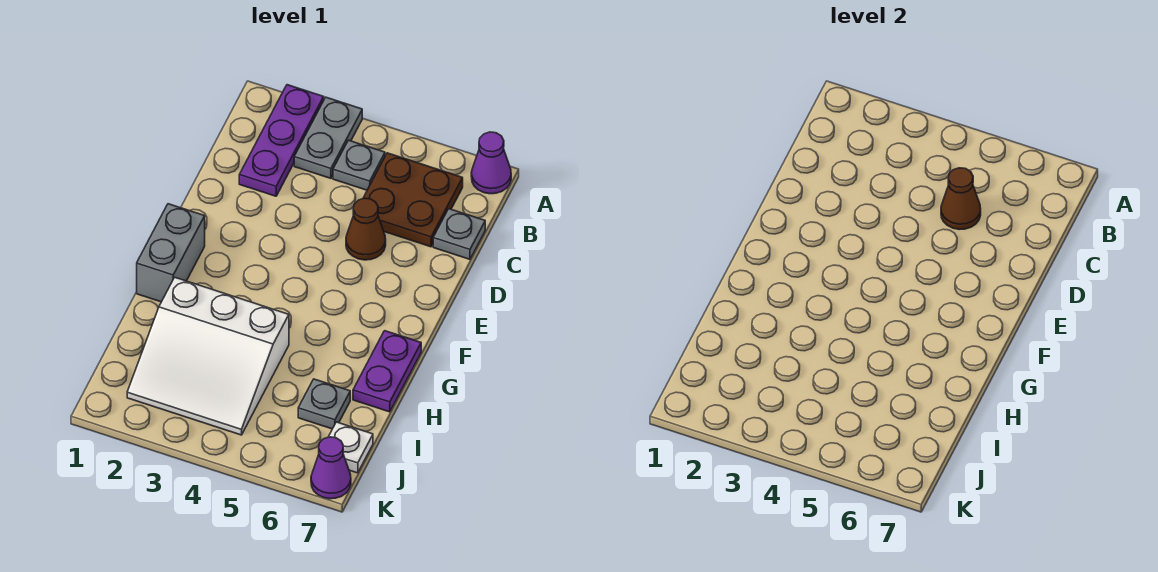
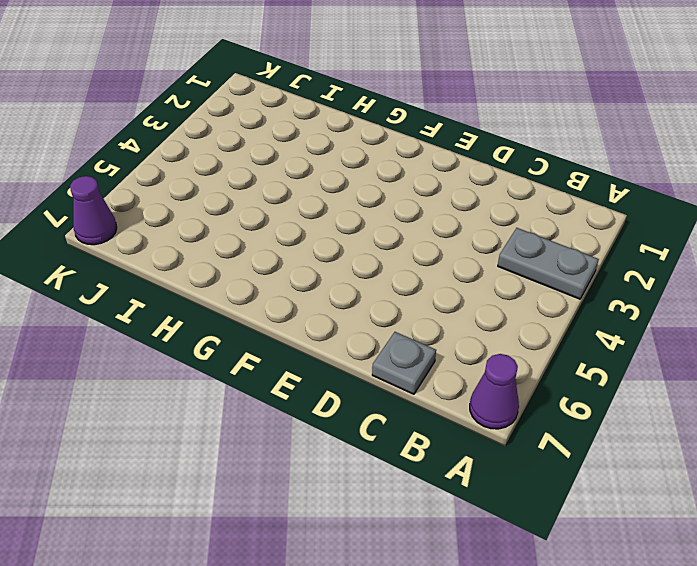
none -> purple 1x3 plate [239,85,324,196]
none -> grey 1x1 plate [333,140,385,190]
none -> brown 2x2 plate [364,153,463,247]

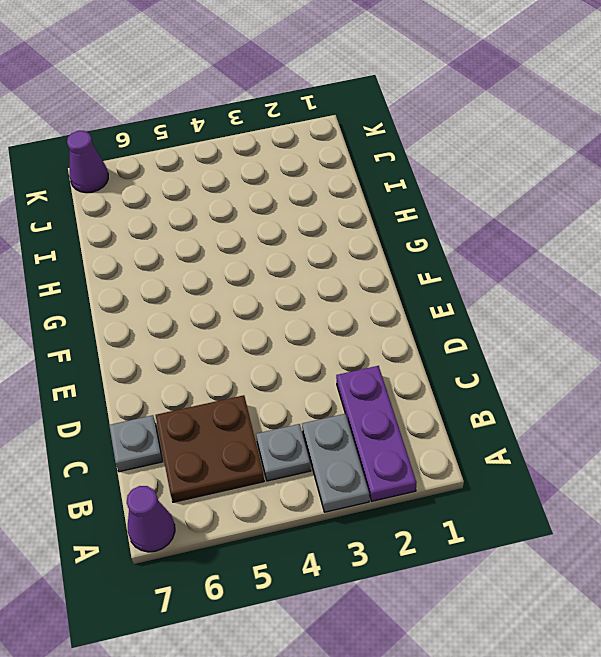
none -> brown 1x1 cone [346,198,386,260]
none -> grey 1x2 brick [137,204,205,302]
none -> purple 1x2 plate [353,331,421,412]

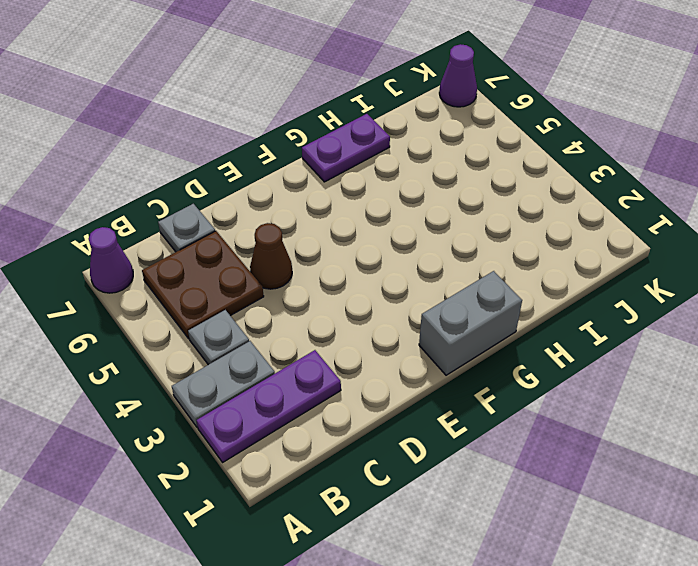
none -> white 3x3 slope [127,278,289,435]
none -> grey 1x1 plate [298,379,350,429]
none -> white 1x1 plate [329,422,373,473]

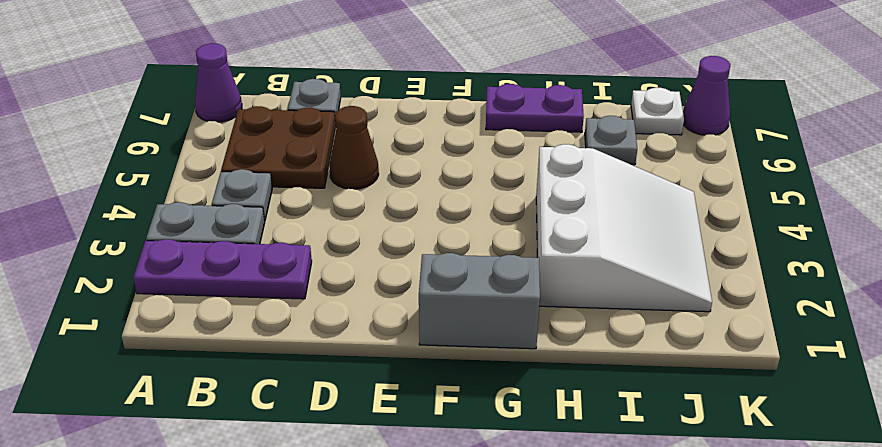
none -> brown 1x1 cone [941,168,981,230]

